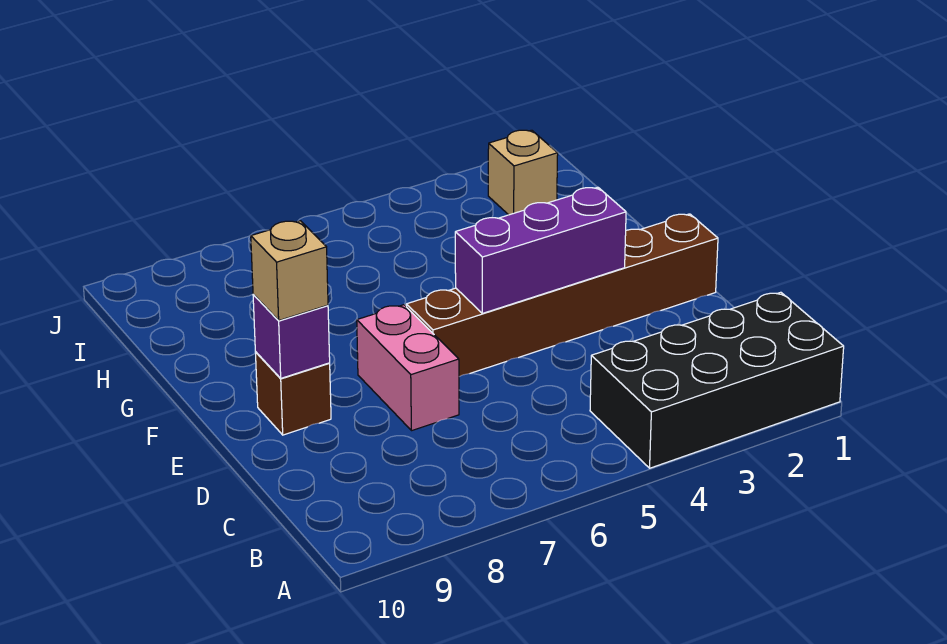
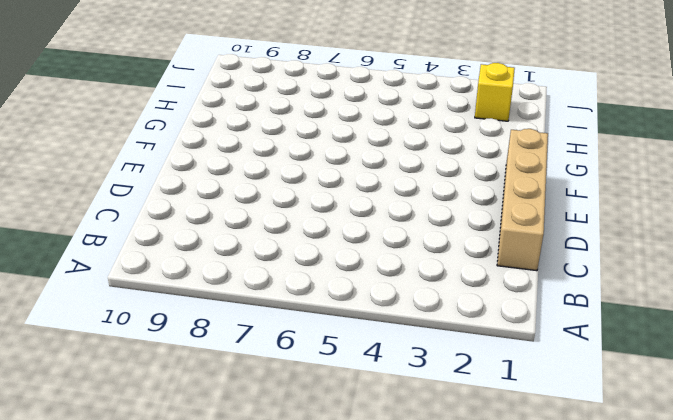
tan 1x4 brick [497,129,548,271] -> brown 1x6 brick [406,214,718,377]
yellow 1x1 brick [475,63,515,121] -> tan 1x1 brick [488,130,558,215]
none -> black 2x4 brick [590,292,844,468]
none -> pink 1x2 brick [357,305,459,431]

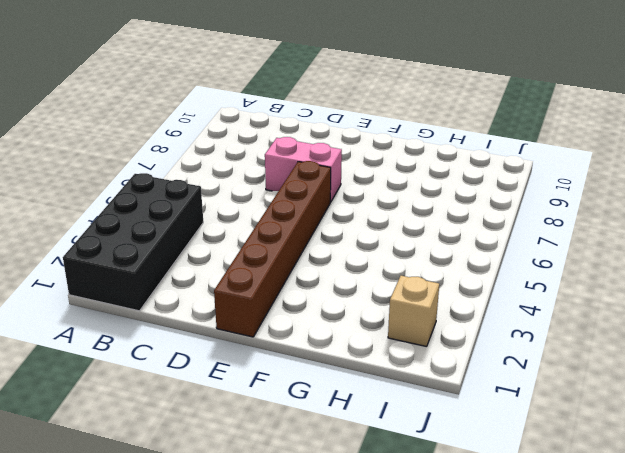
none -> brown 1x1 brick [255,352,331,435]
none -> purple 1x3 brick [455,187,626,313]

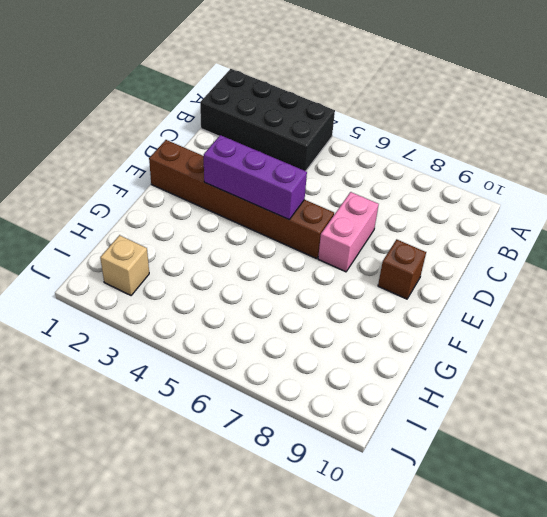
none -> purple 1x1 brick [253,295,330,378]
none -> tan 1x1 brick [251,221,328,321]

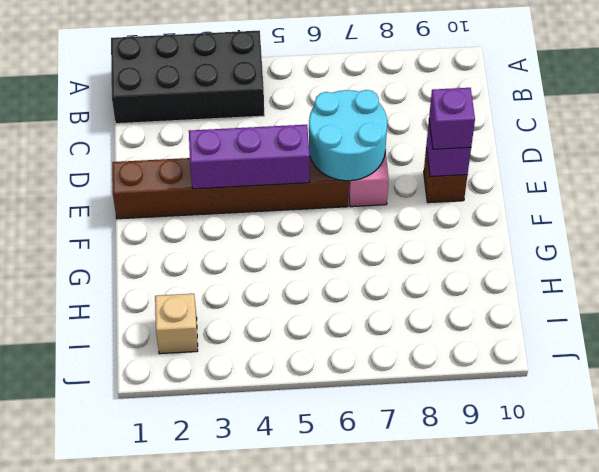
cyan 2x2 round brick [309,90,387,181] -> none
purple 1x1 brick [429,88,475,149] -> tan 1x1 brick [251,221,328,321]

